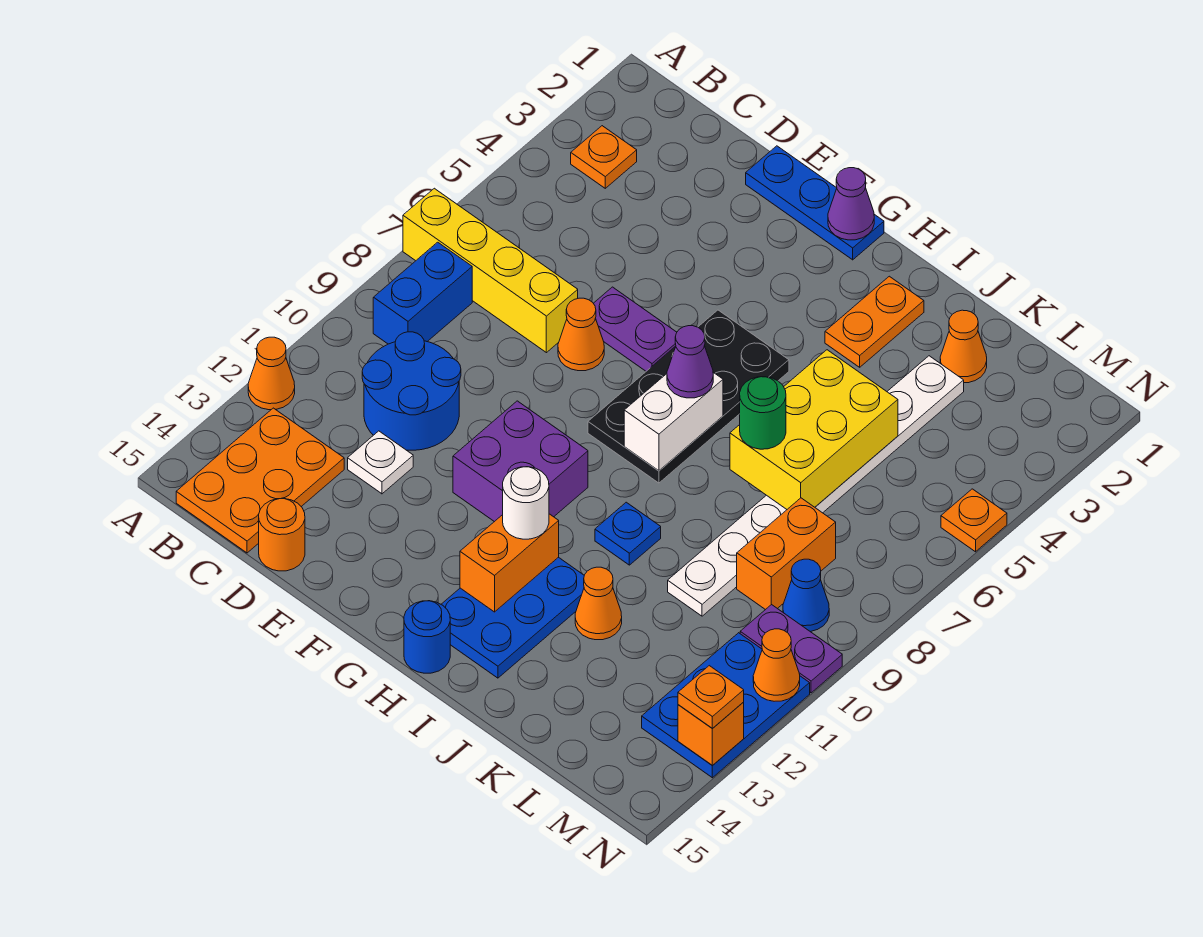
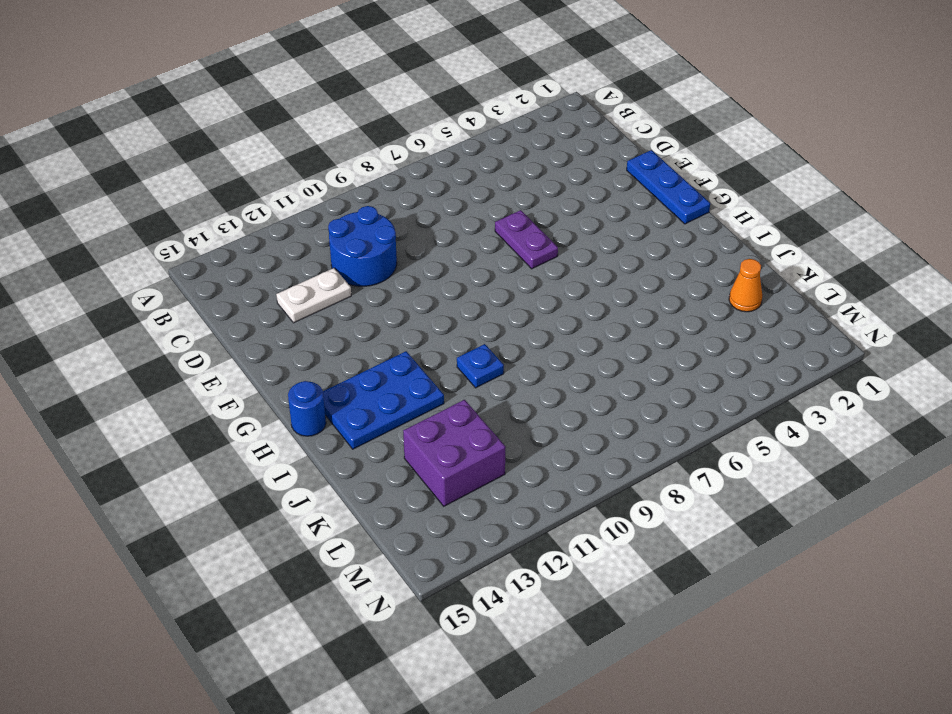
white 1x2 plate [276,268,351,323] -> white 1x1 plate [348,431,413,494]
purple 2x2 brick [403,400,506,506] -> purple 2x2 brick moved to [453,401,588,522]
none -> yellow 1x4 brick [403,188,578,353]
none -> orange 1x1 cone [248,337,295,410]
none -> orange 1x1 plate [571,126,637,188]
none -> blue 1x2 brick [373,242,472,344]

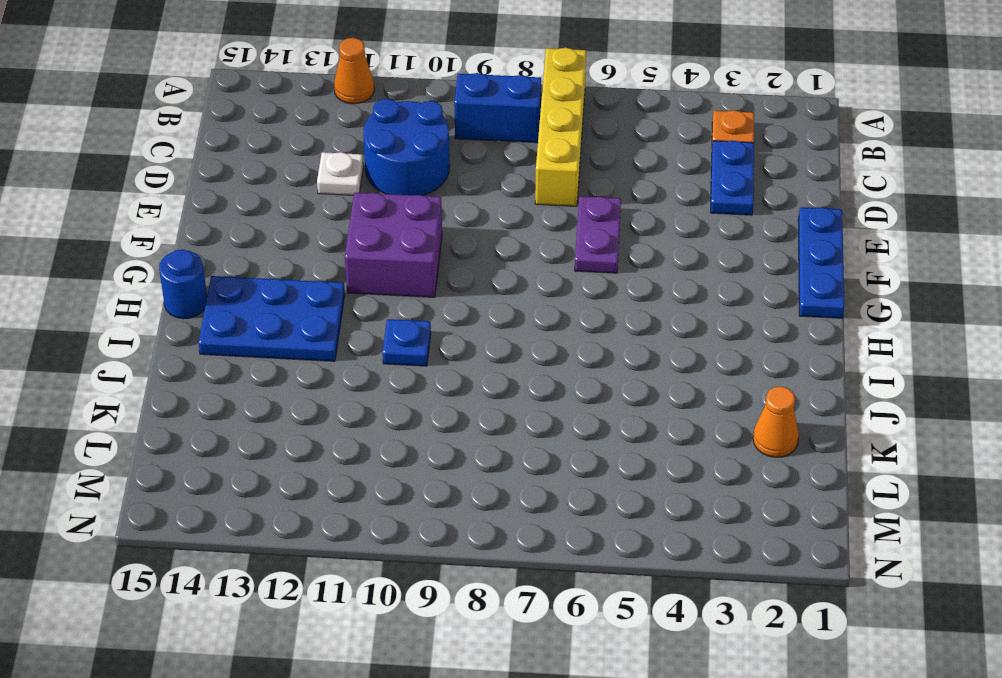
blue 1x2 plate [710,141,754,215] -> none
none -> orange 2x3 plate [176,408,344,553]
none -> orange 1x1 round brick [259,499,305,571]
none -> orange 1x1 cone [558,298,604,371]
none -> black 2x4 plate [588,310,789,483]

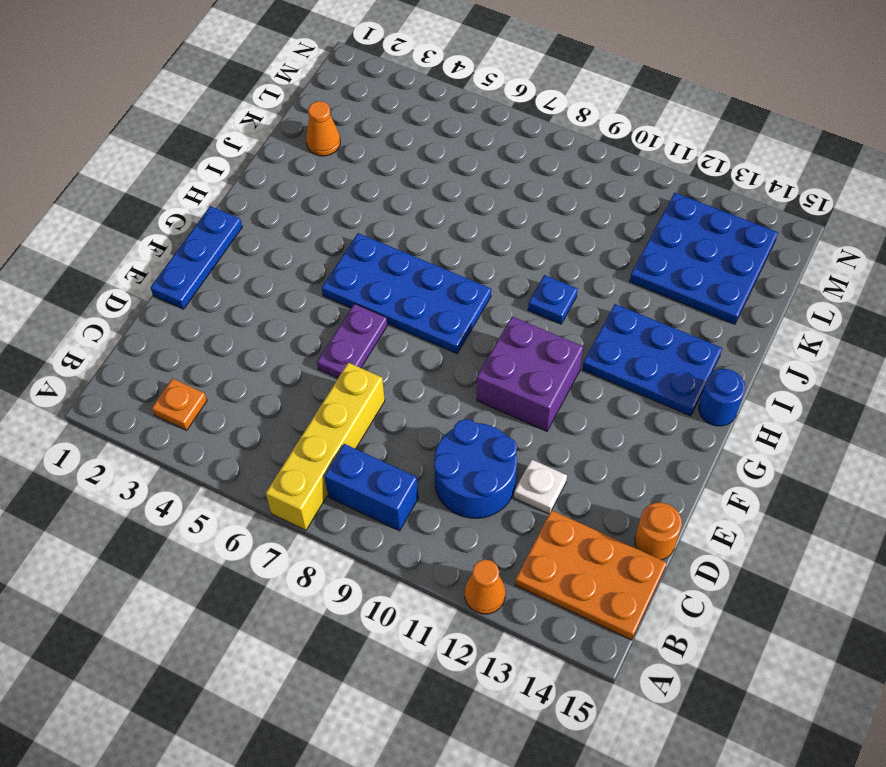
blue 2x4 plate [322,233,491,354] -> black 2x4 plate [588,310,789,483]
blue 3x3 plate [630,193,778,324] -> blue 2x3 plate [642,633,810,778]
none -> orange 1x1 cone [558,298,604,371]
none -> orange 1x2 plate [825,276,924,367]
none -> orange 1x1 cone [575,567,622,640]
none -> white 1x8 plate [668,356,964,616]

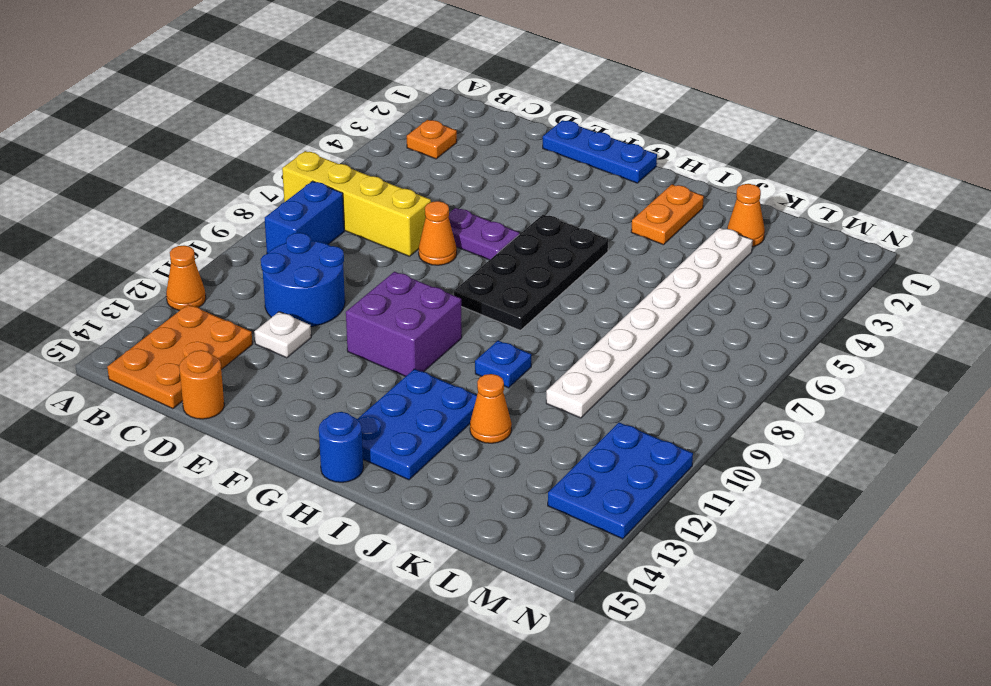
none -> orange 1x2 brick [737,498,836,610]
none -> blue 1x1 cone [783,559,829,632]
none -> purple 1x2 plate [740,604,842,693]
none -> orange 1x1 plate [941,489,1007,552]

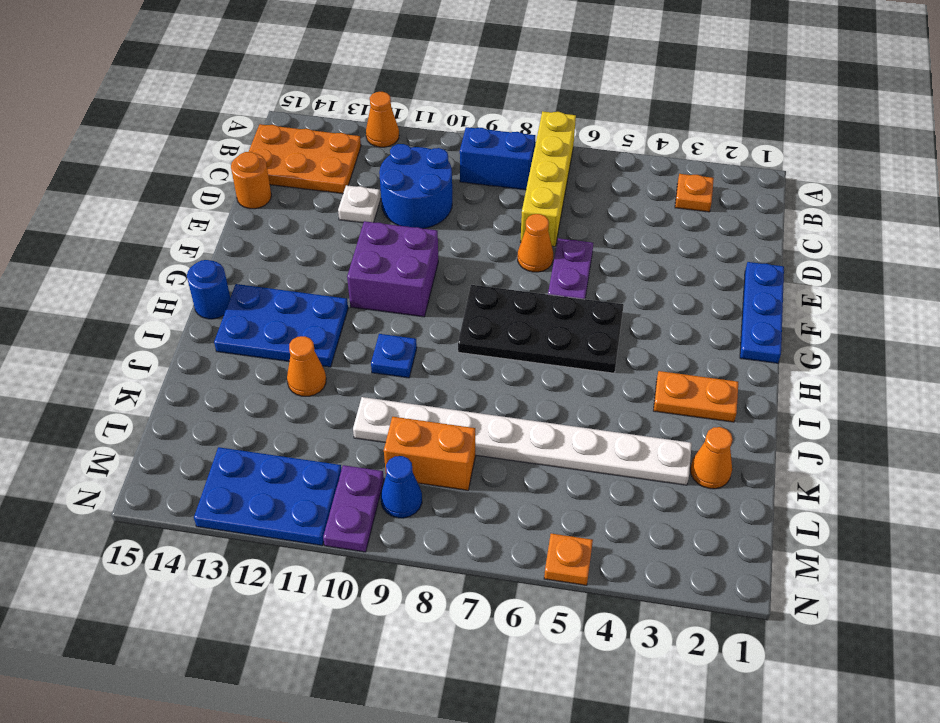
none -> purple 1x1 cone [828,168,874,240]
none -> white 1x2 brick [624,372,723,471]
none -> orange 1x2 brick [460,514,559,612]
none -> yellow 2x3 brick [730,350,898,509]

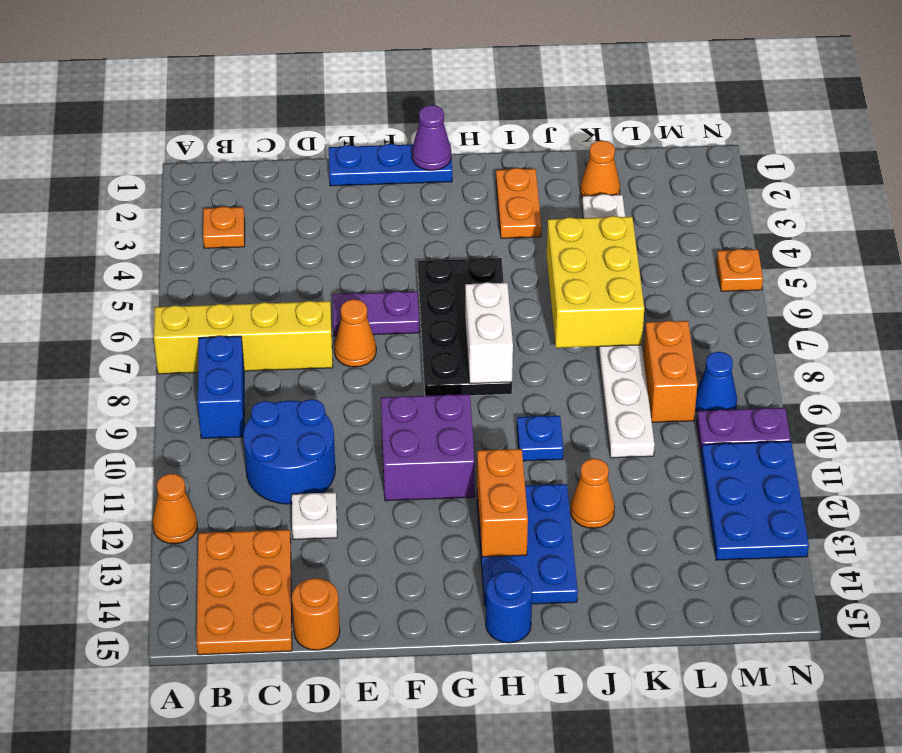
none -> orange 1x1 cone [753,629,800,701]
none -> orange 1x1 brick [678,702,744,766]
none -> purple 1x1 cone [667,326,713,398]
none -> white 1x1 round brick [503,467,549,539]

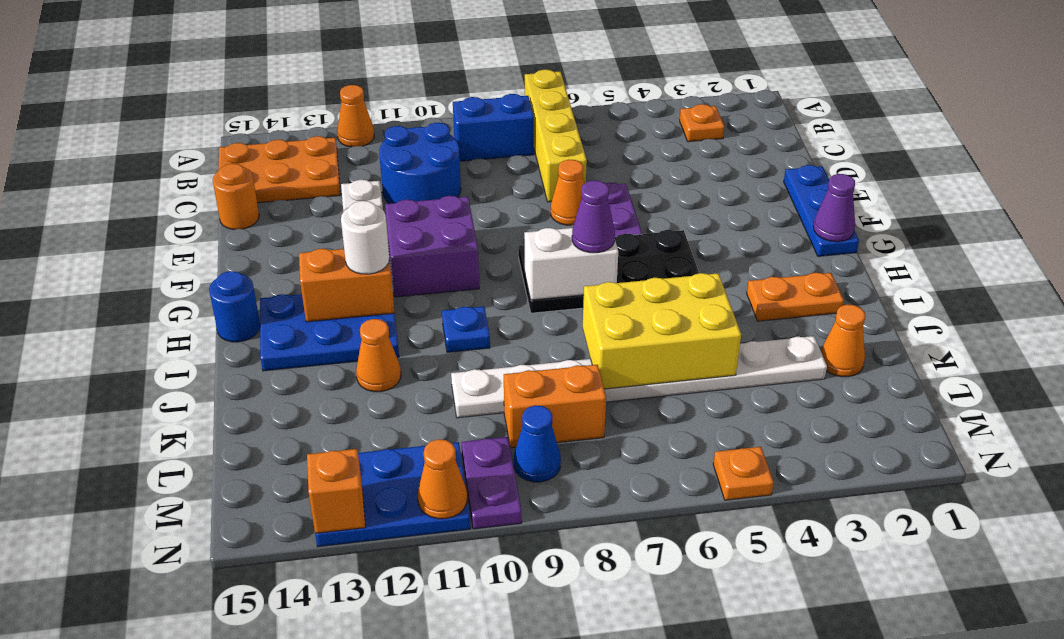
none -> green 1x1 round brick [740,377,786,449]
none -> orange 1x1 plate [678,666,744,729]

